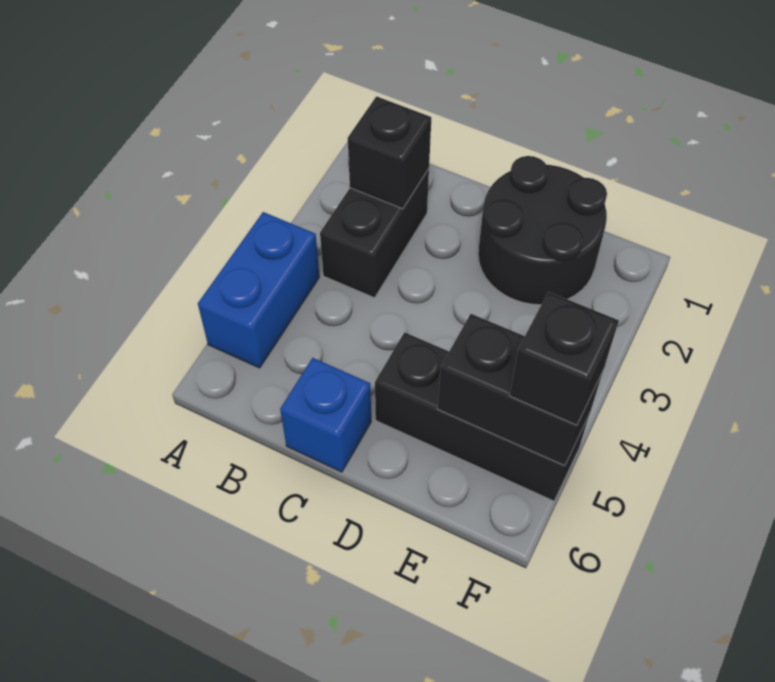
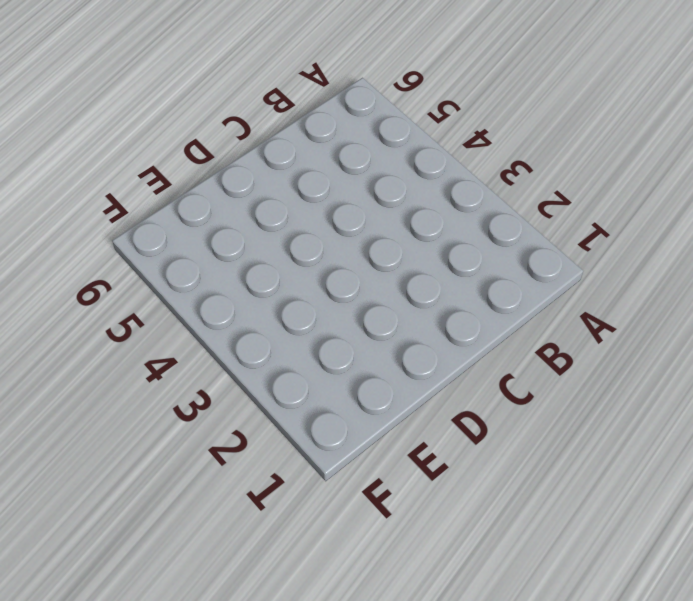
none -> blue 1x2 brick [198,212,319,368]
none -> black 1x2 brick [320,169,429,298]

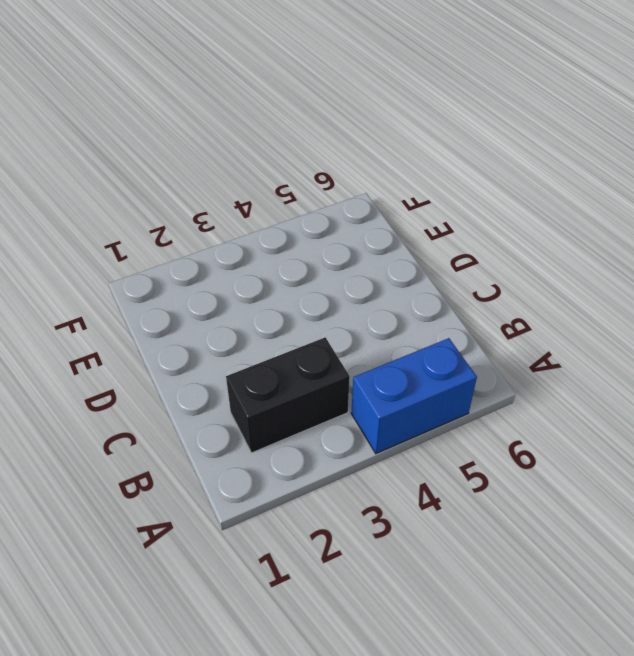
none -> blue 1x1 brick [280,358,371,472]
none -> black 2x2 round brick [478,156,607,305]

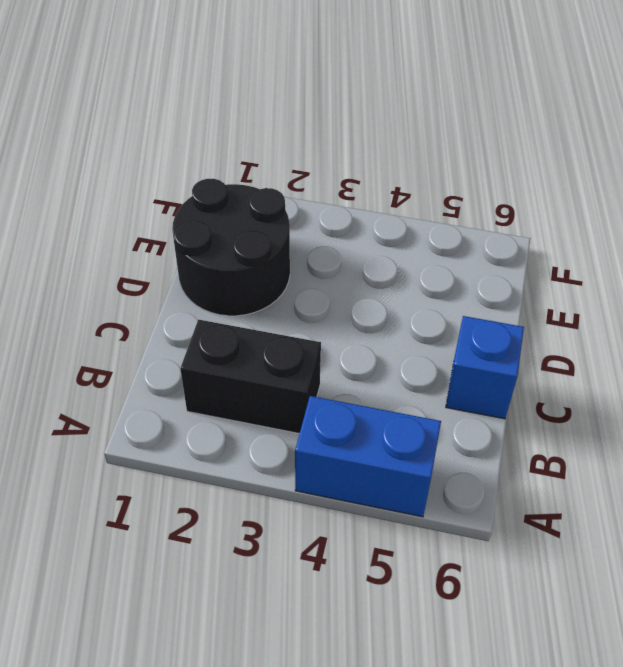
none -> black 1x3 brick [375,332,590,501]
none -> black 1x1 brick [348,96,431,209]

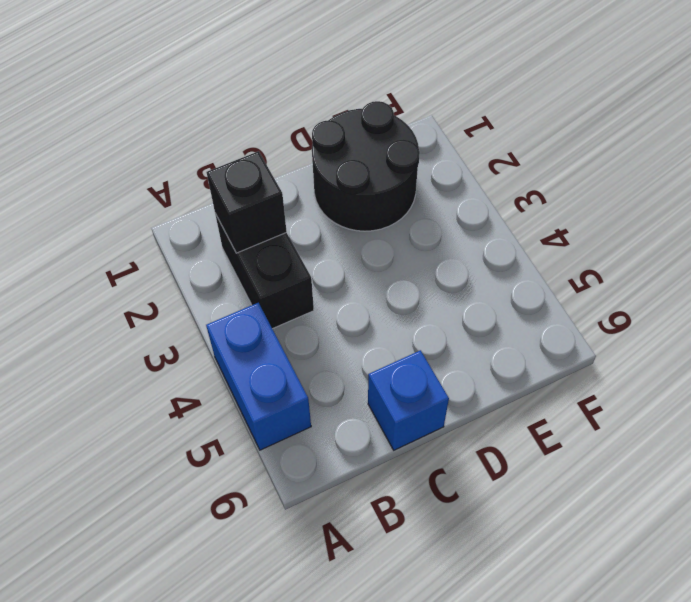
none -> black 1x3 brick [375,332,590,501]
none -> black 1x2 brick [437,314,603,466]

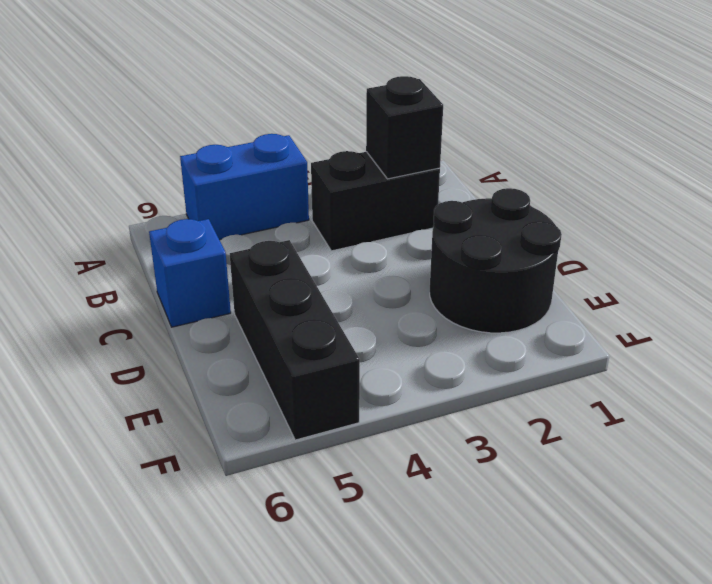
none -> black 1x2 brick [437,314,603,466]
none -> black 1x1 brick [510,292,619,425]

